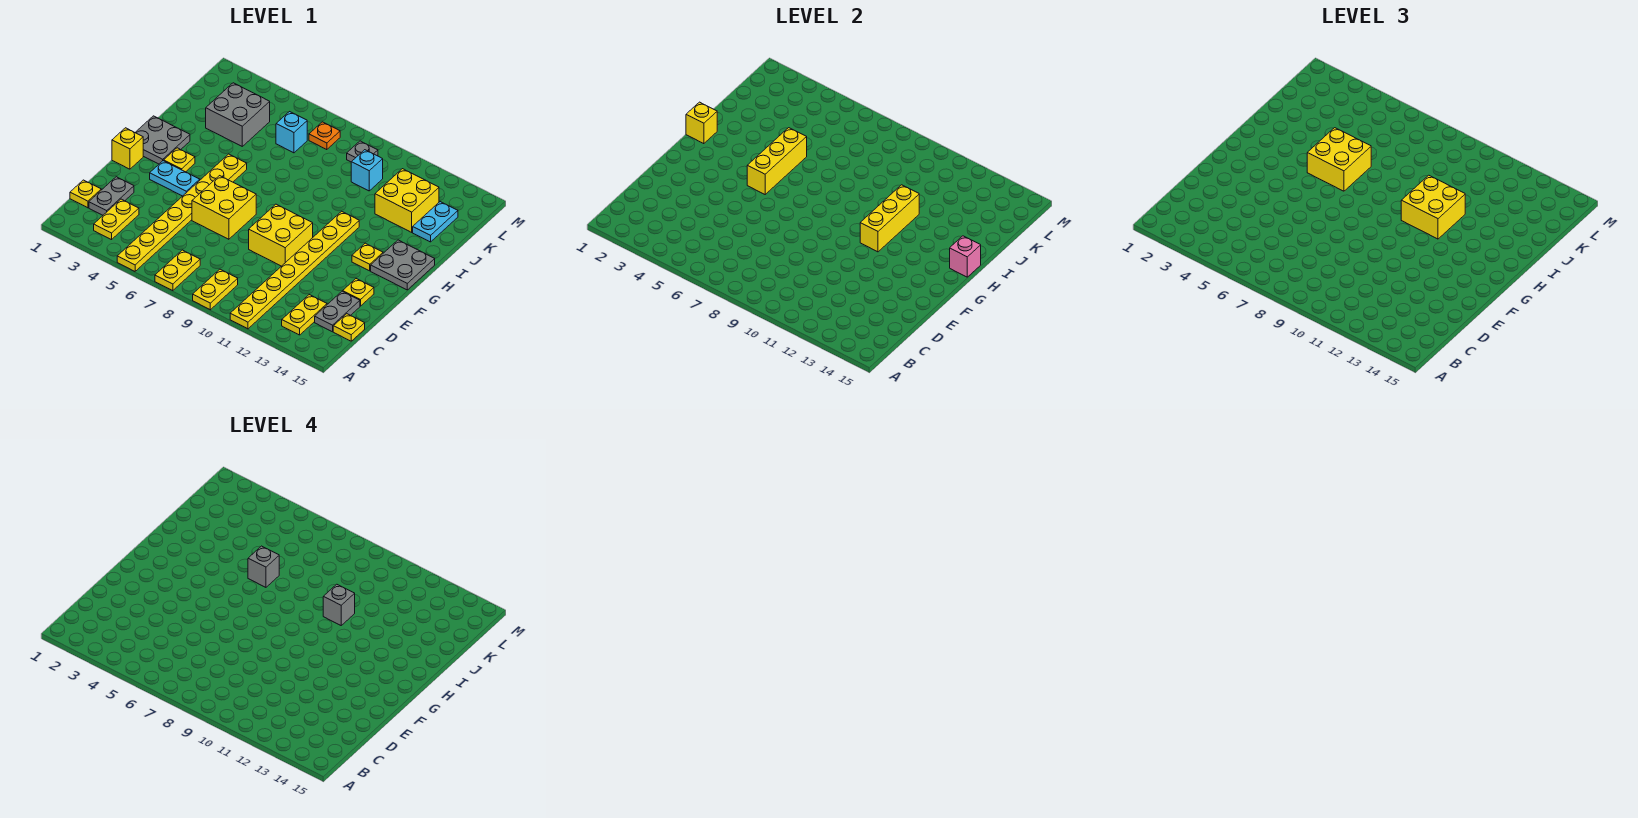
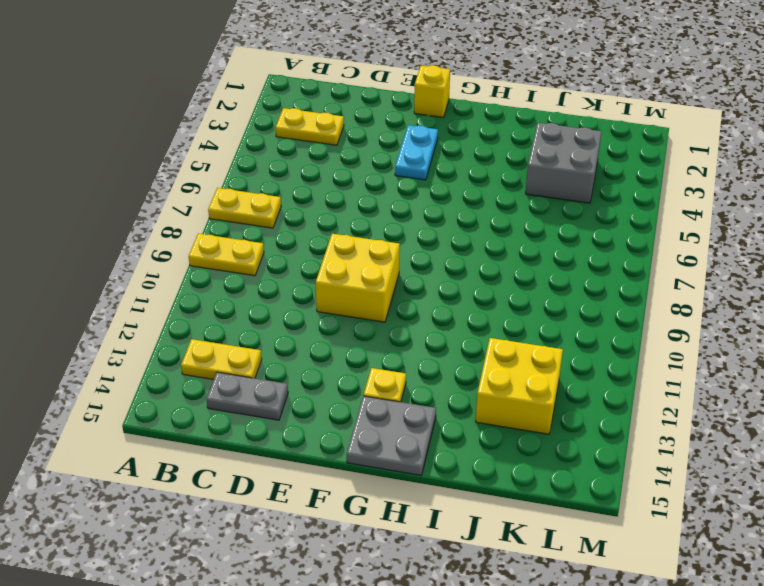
none -> yellow 1x8 plate [117,154,247,271]
none -> yellow 1x8 plate [230,211,359,329]
none -> yellow 1x1 plate [70,180,101,208]
none -> grey 1x2 plate [89,177,134,215]

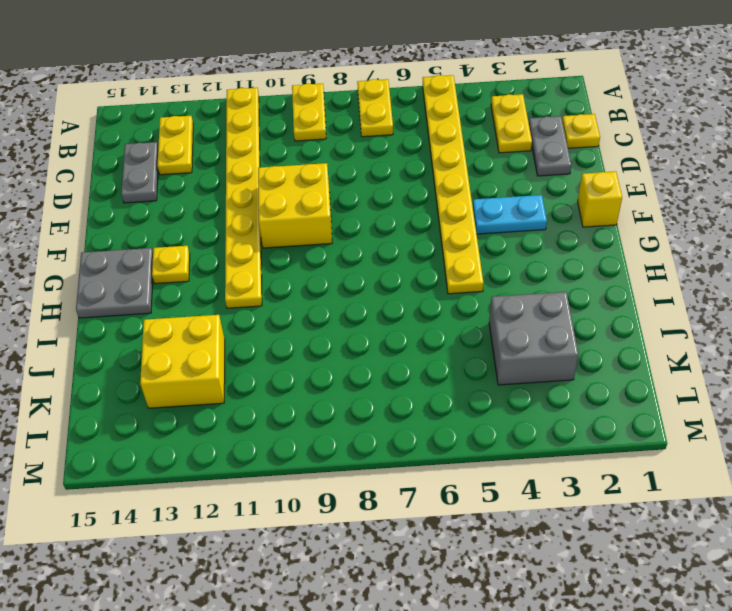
none -> yellow 1x1 plate [333,314,365,341]
none -> yellow 2x2 brick [192,176,256,239]
none -> yellow 1x1 plate [343,279,374,306]
none -> grey 2x2 plate [135,116,190,164]

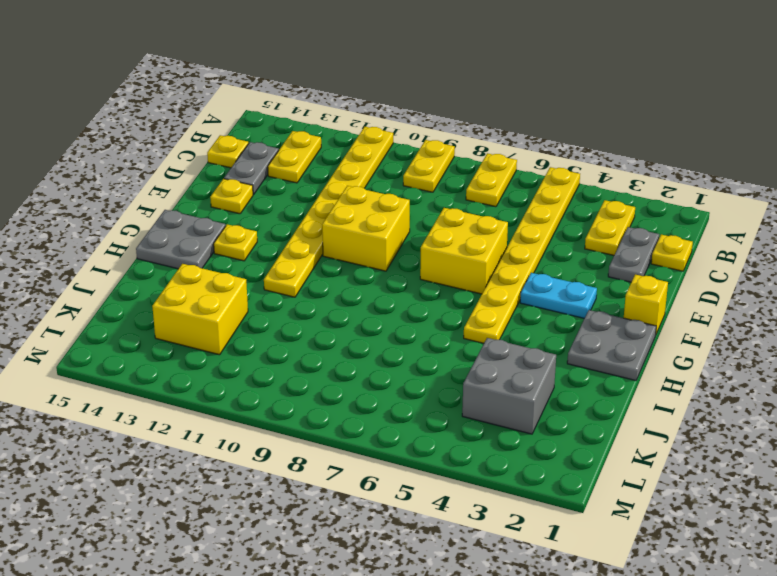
none -> yellow 1x1 plate [164,148,195,172]
none -> cyan 1x2 plate [413,202,458,242]
none -> cyan 1x1 brick [276,112,307,153]
none -> cyan 1x1 brick [351,150,383,191]

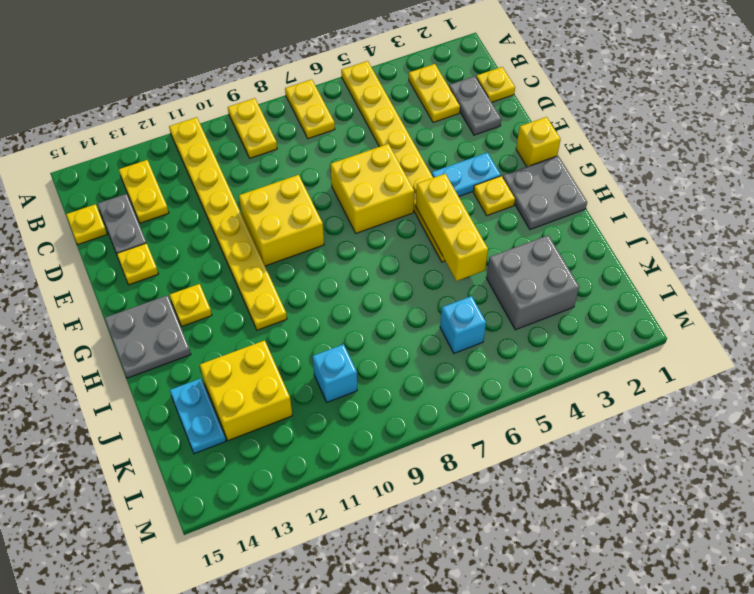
none -> orange 1x1 plate [309,122,340,150]
none -> grey 1x1 plate [347,141,378,162]
none -> yellow 1x3 brick [860,185,919,252]
none -> yellow 1x1 brick [686,102,717,144]

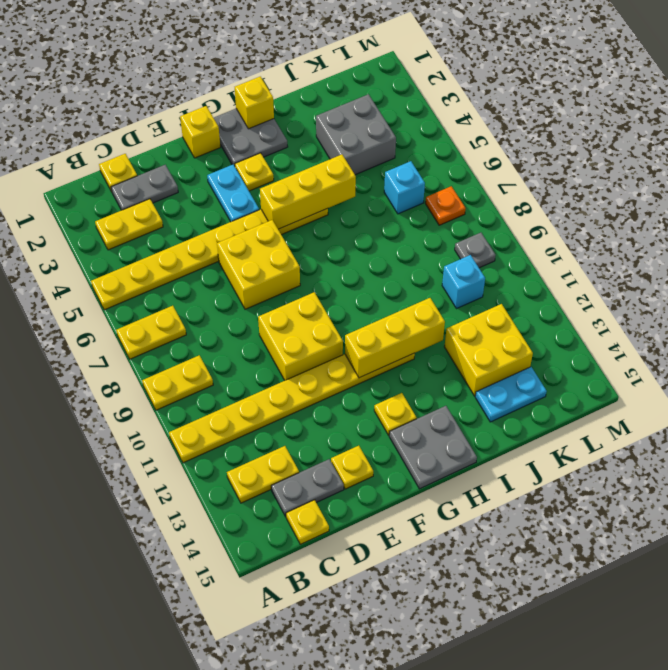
none -> pink 1x1 brick [950,236,981,277]
none -> yellow 2x2 brick [1307,128,1371,191]
none -> yellow 2x2 brick [1401,175,1465,239]
none -> grey 1x1 brick [248,546,279,587]

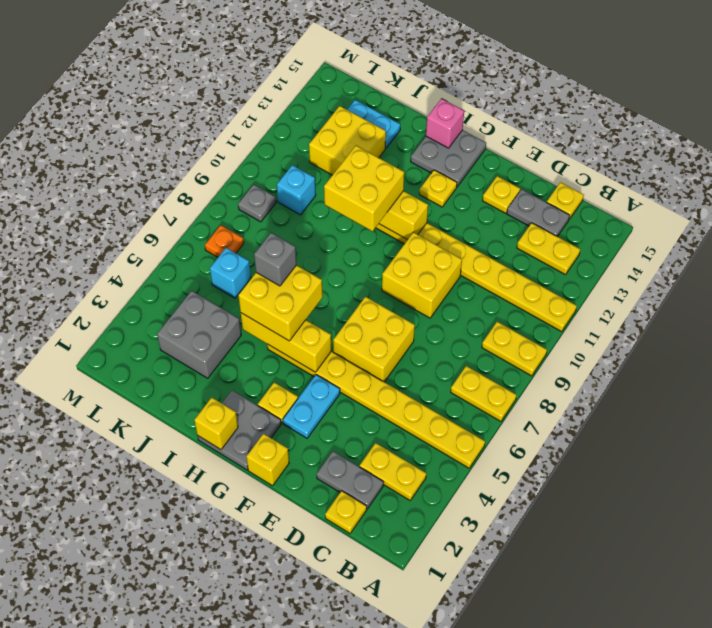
none -> grey 1x1 brick [323,584,355,625]

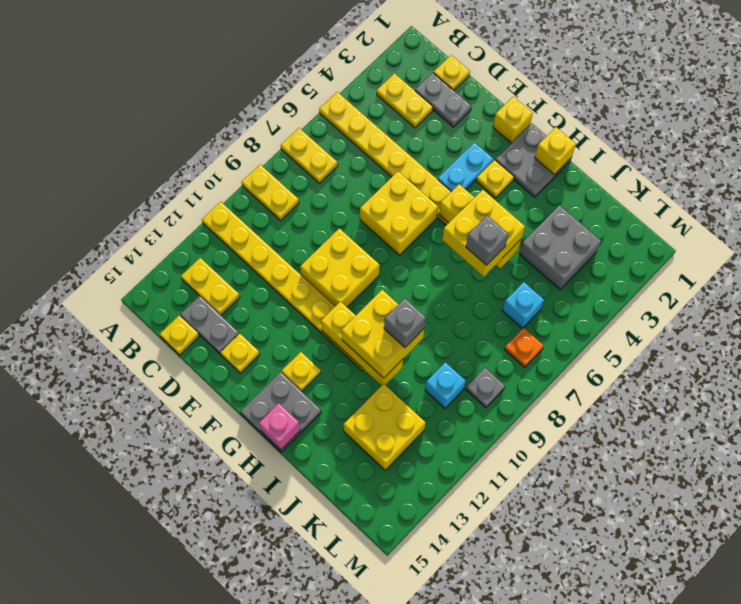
none -> cyan 1x2 plate [413,202,458,242]

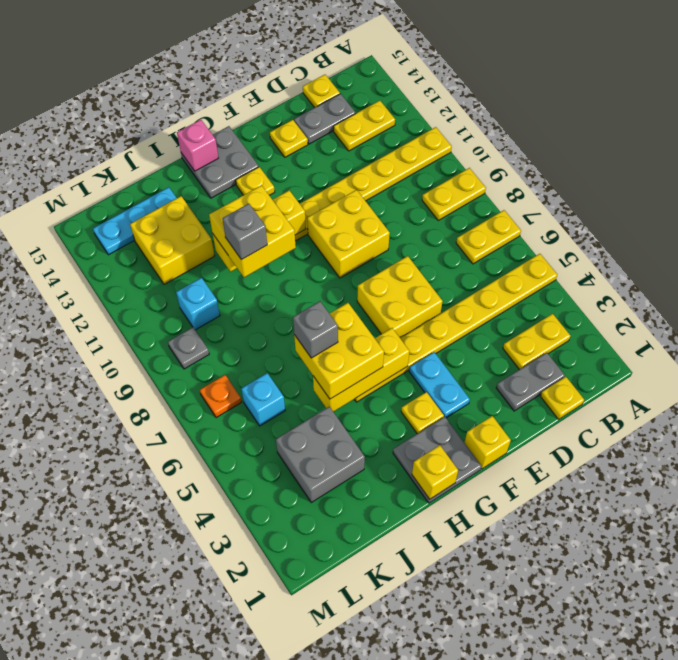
cyan 1x3 plate [93,187,176,255] -> cyan 1x2 plate [413,202,458,242]

